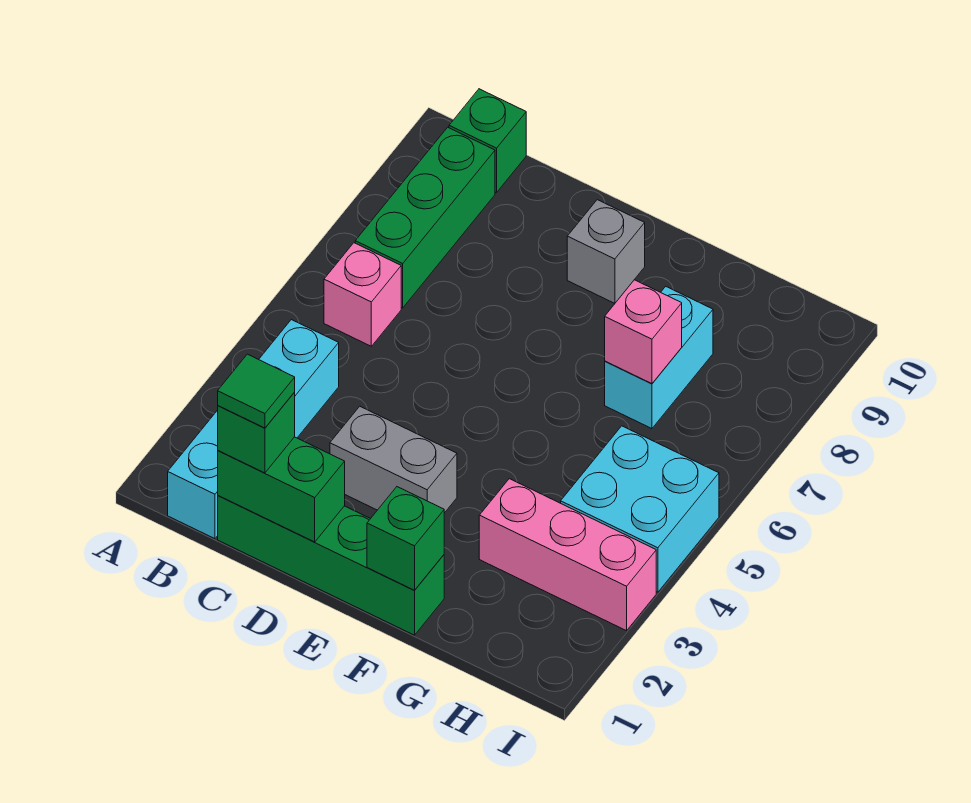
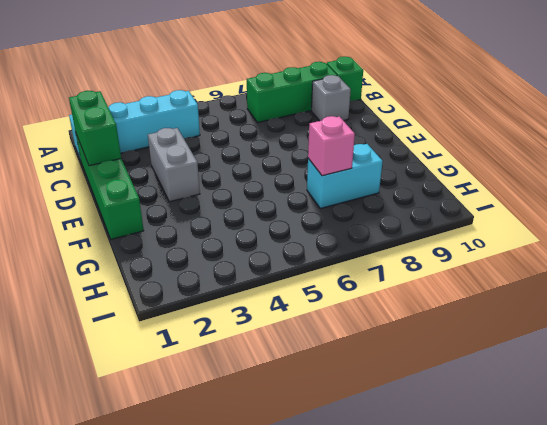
grey 1x1 brick [311,75,351,121] -> grey 1x1 brick moved to [567,200,645,303]
none -> pink 1x1 brick [324,243,401,346]
none -> pink 1x3 brick [479,479,656,631]
none -> cyan 2x2 brick [561,426,719,592]

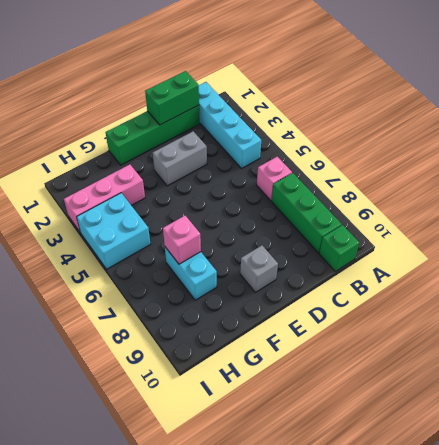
none -> green 1x1 brick [367,487,444,590]
none -> green 1x1 brick [218,392,295,473]
none -> green 1x1 tile [218,354,295,428]

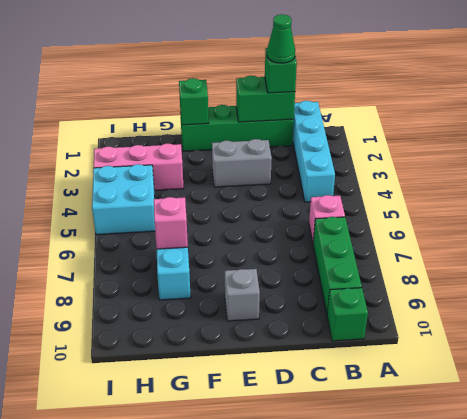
green 1x1 cone [267,15,295,63] -> green 1x1 tile [218,354,295,428]

